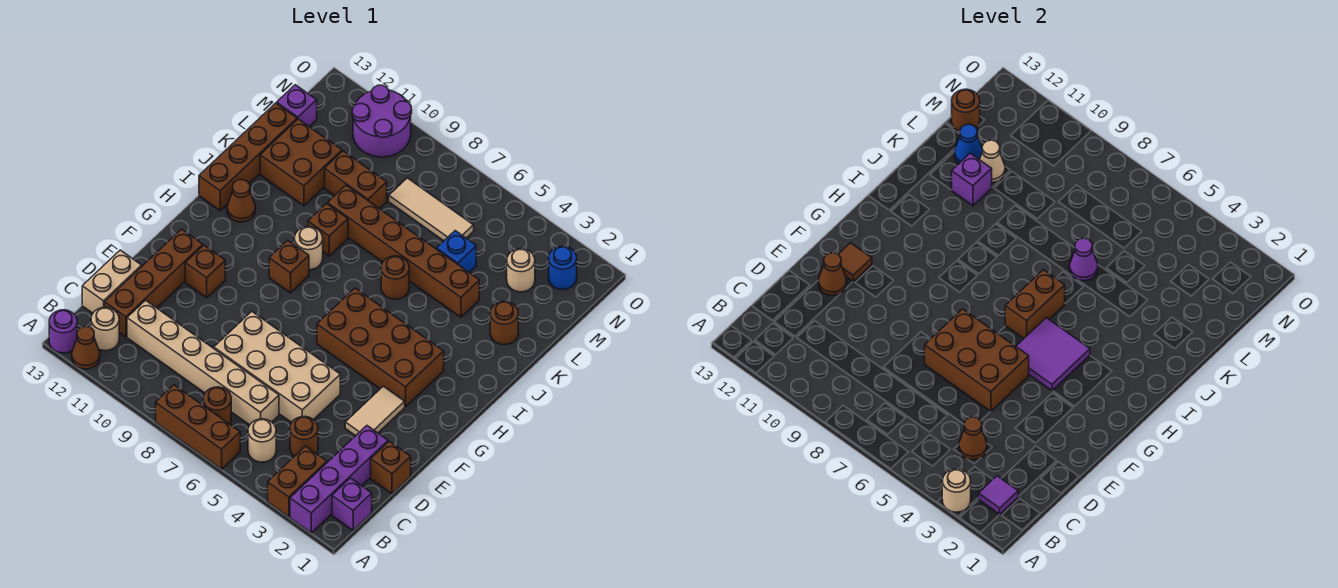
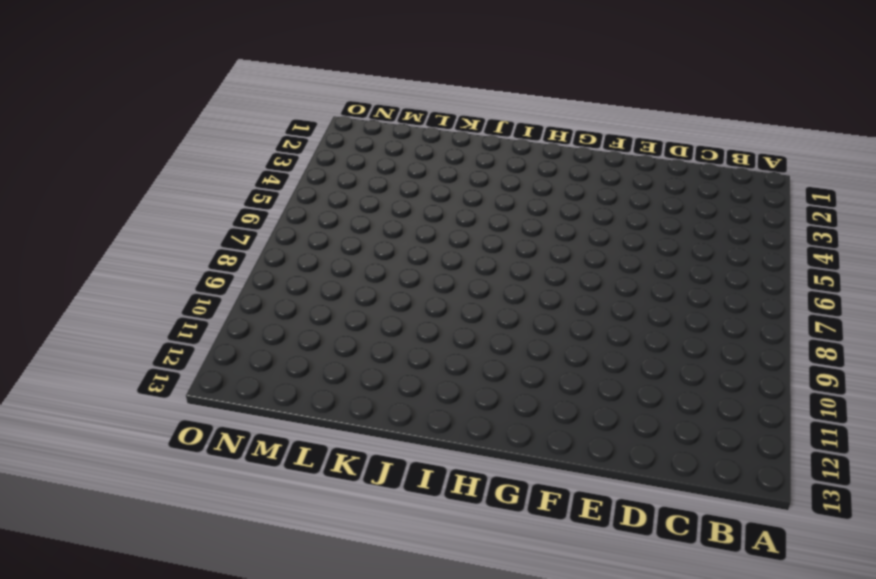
none -> purple 1x4 brick [290,426,388,533]
none -> brown 1x2 brick [268,446,327,517]
none -> brown 1x3 brick [156,385,240,469]
none -> brown 1x1 cone [72,327,100,369]

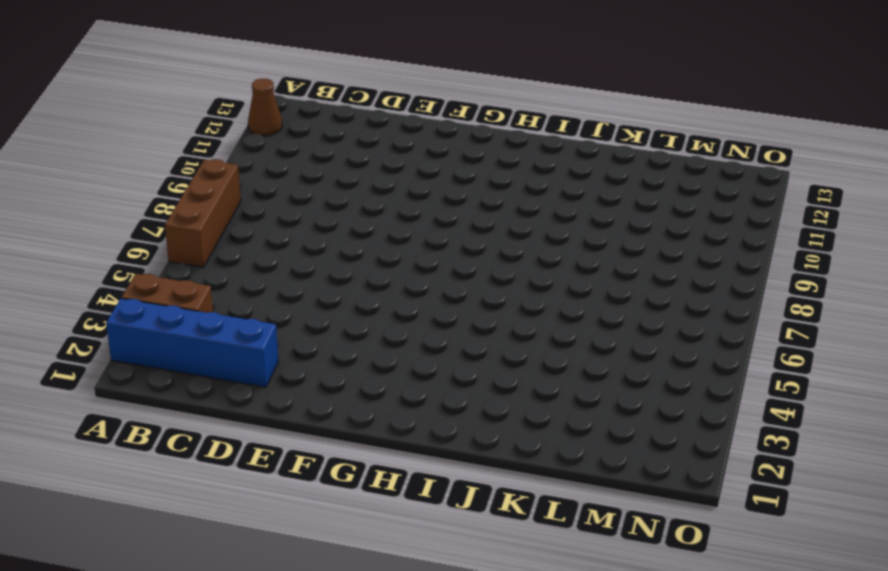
blue 1x4 brick [106,298,278,387] -> purple 1x4 brick [290,426,388,533]
none -> purple 1x1 round brick [49,310,77,353]
none -> purple 1x1 brick [332,478,372,530]
none -> tan 1x1 round brick [248,419,276,462]
none -> brown 1x1 round brick [203,387,231,424]

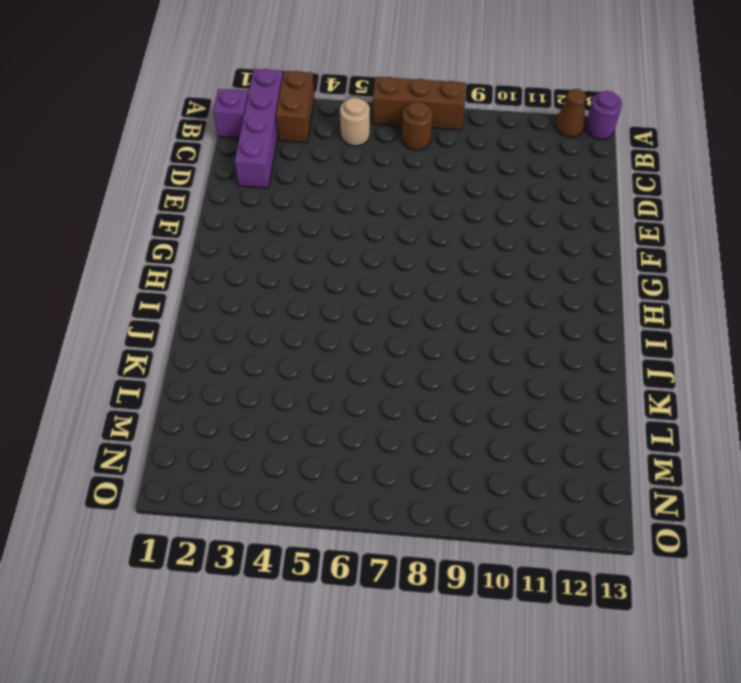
none -> tan 1x1 round brick [91,307,119,351]
none -> brown 1x1 round brick [290,417,318,456]
none -> tan 1x6 brick [127,300,279,425]
none -> brown 1x4 brick [105,229,203,337]

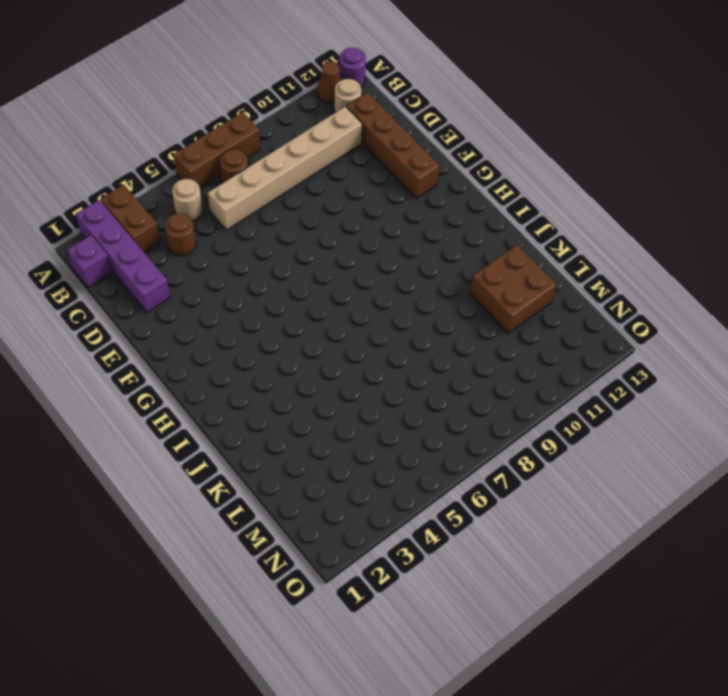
none -> tan 1x2 brick [82,250,142,313]
none -> brown 1x1 brick [371,441,411,494]
none -> tan 2x4 brick [214,311,340,422]
none -> tan 1x2 tile [345,386,405,436]

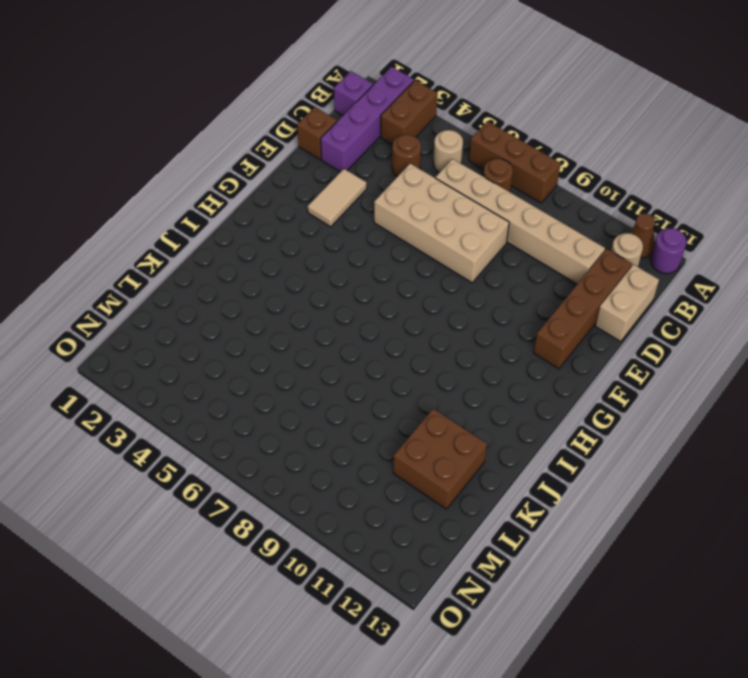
none -> brown 1x1 brick [185,245,225,298]
none -> brown 2x4 brick [317,288,444,407]
none -> brown 1x1 brick [269,240,309,293]
none -> tan 1x1 round brick [294,227,323,270]

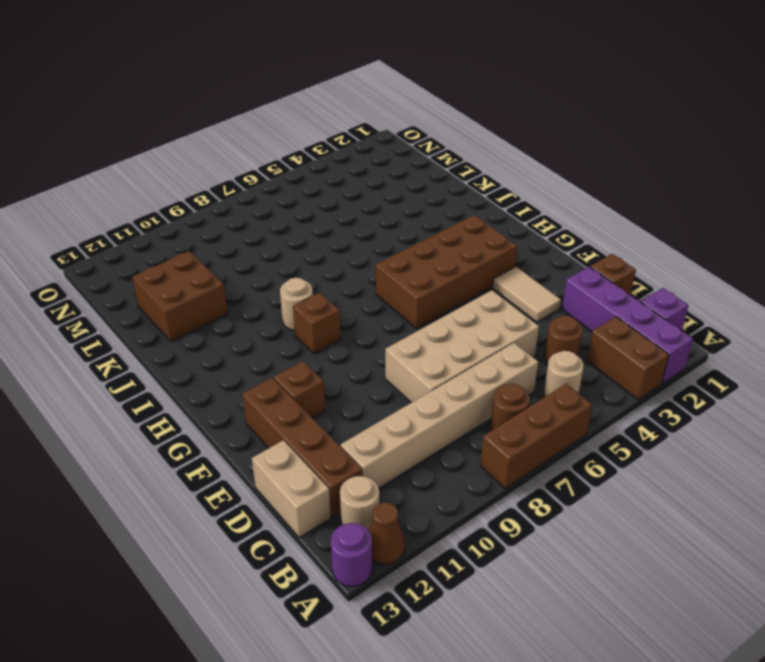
none -> brown 1x1 cone [227,180,255,222]
none -> brown 1x4 brick [199,103,297,210]
none -> brown 1x1 round brick [381,256,409,299]
none -> brown 1x1 brick [308,204,348,256]

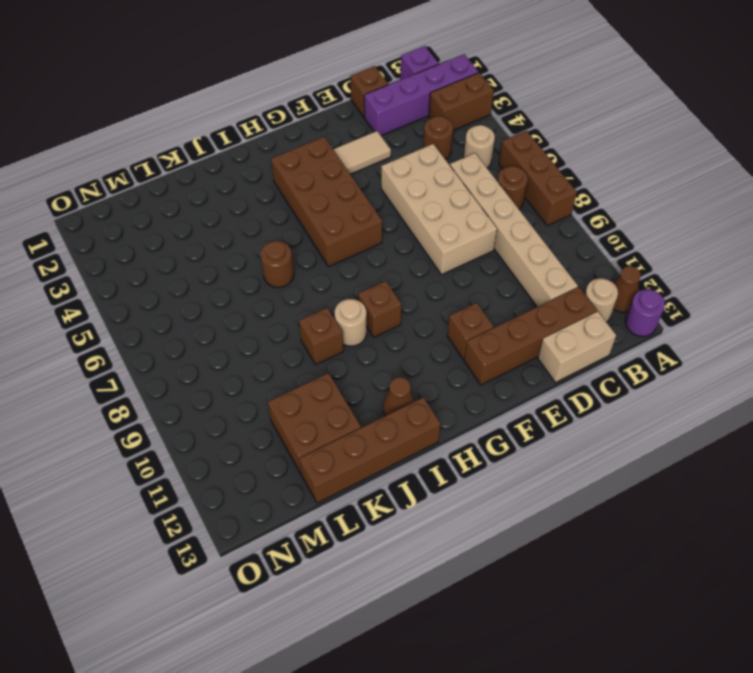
none -> brown 1x1 round brick [490,301,518,345]
none -> brown 1x6 brick [328,185,479,317]
none -> blue 1x1 brick [437,231,476,272]
none -> brown 1x2 brick [325,151,387,209]

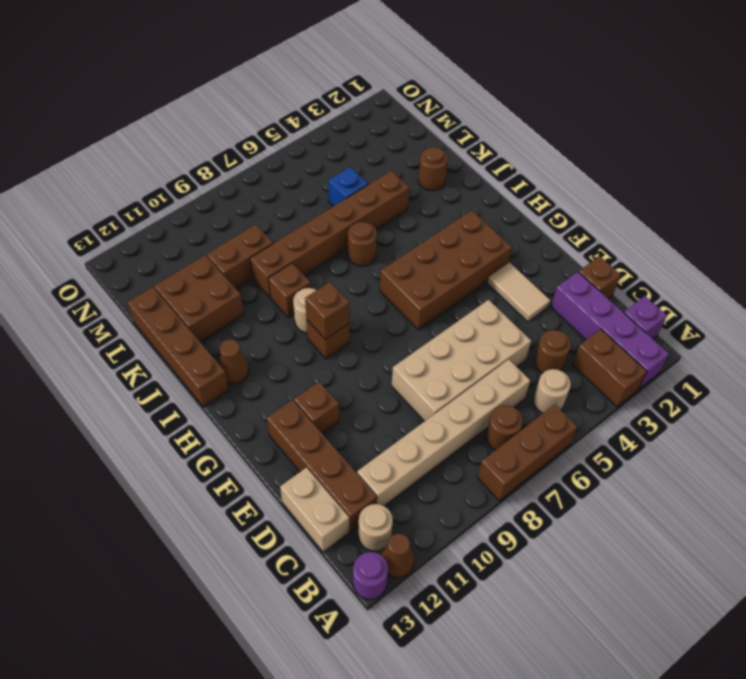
brown 1x1 brick [305,282,350,339] -> none
none -> tan 1x1 round brick [507,249,535,292]
none -> tan 1x3 tile [389,178,474,241]
none -> purple 1x1 brick [277,85,317,127]
none -> blue 1x1 round brick [549,246,577,289]

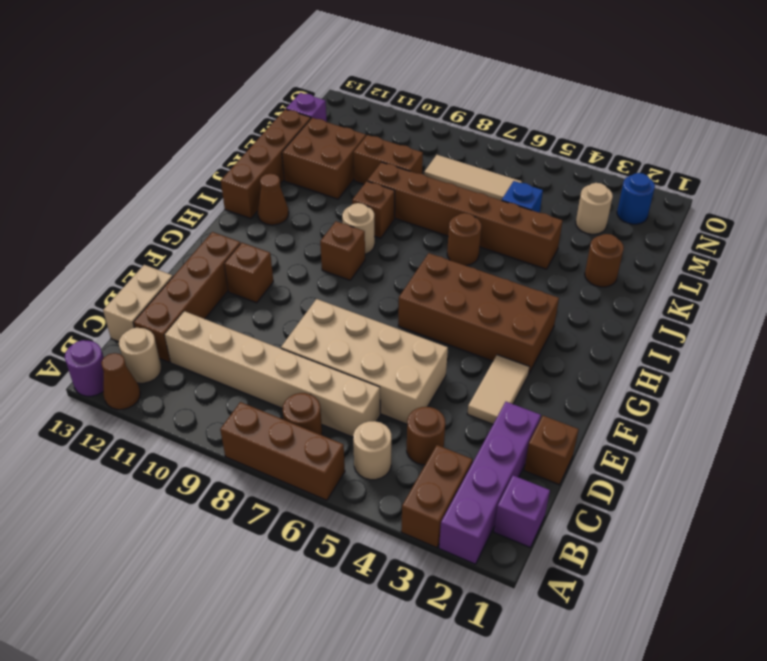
none -> purple 2x2 round brick [352,85,412,157]
none -> tan 1x1 round brick [942,469,971,512]
none -> purple 1x1 tile [978,476,1018,515]
none -> brown 1x1 cone [959,417,987,460]

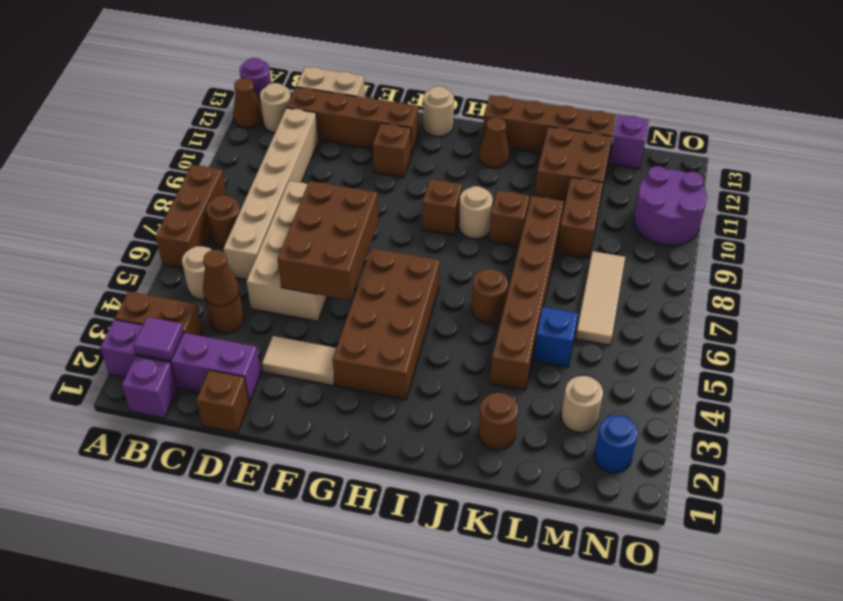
tan 1x1 round brick [423,86,454,136] -> tan 1x1 round brick moved to [942,469,971,512]
none -> brown 1x1 cone [818,253,847,295]
none -> brown 1x1 tile [838,243,872,282]
none -> purple 2x2 tile [1016,318,1090,391]
none -> brown 1x2 brick [1005,270,1065,338]

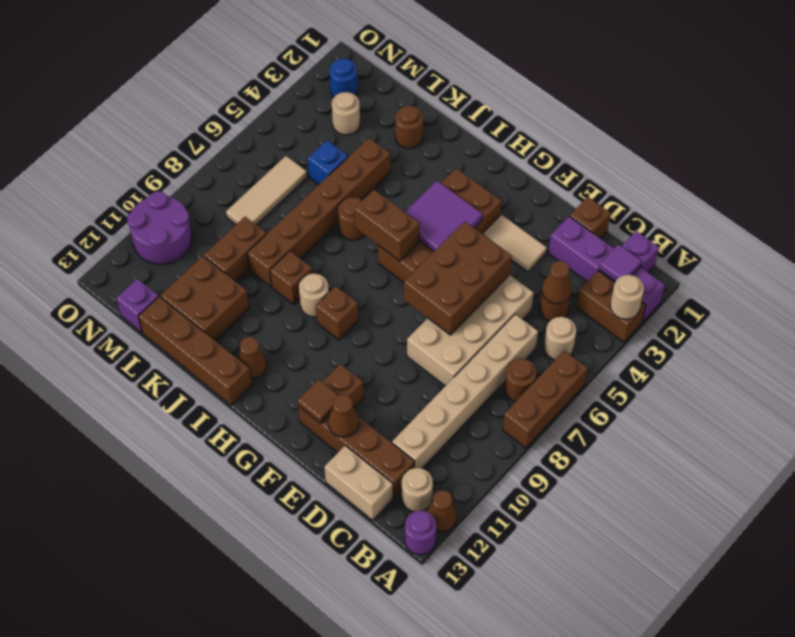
none -> purple 1x1 cone [1070,238,1098,281]
none -> purple 1x1 brick [952,153,992,206]
none -> tan 1x1 cone [979,140,1005,183]
none -> blue 1x1 cone [955,124,982,163]

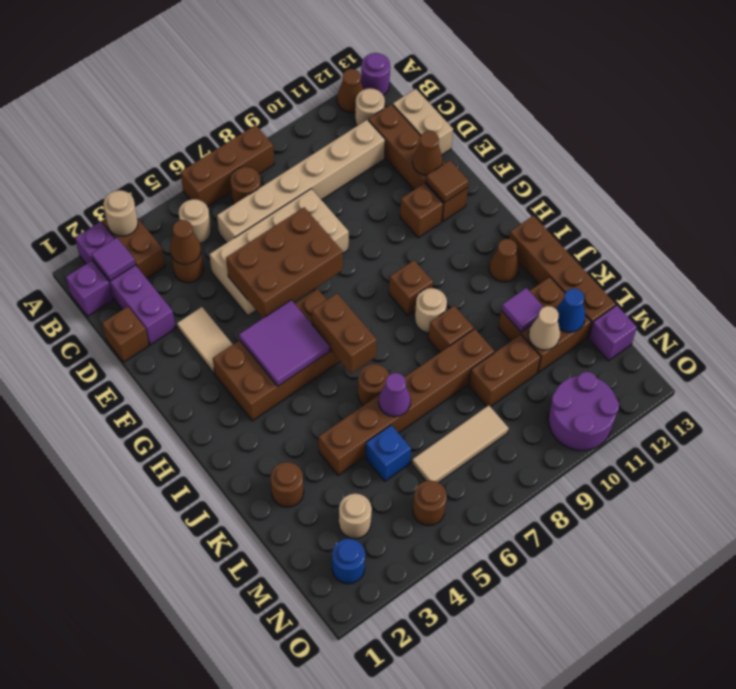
purple 1x1 tile [501,288,543,332] -> purple 1x1 brick [952,153,992,206]
brown 1x1 round brick [413,481,447,526] -> brown 1x1 round brick moved to [952,89,980,131]

